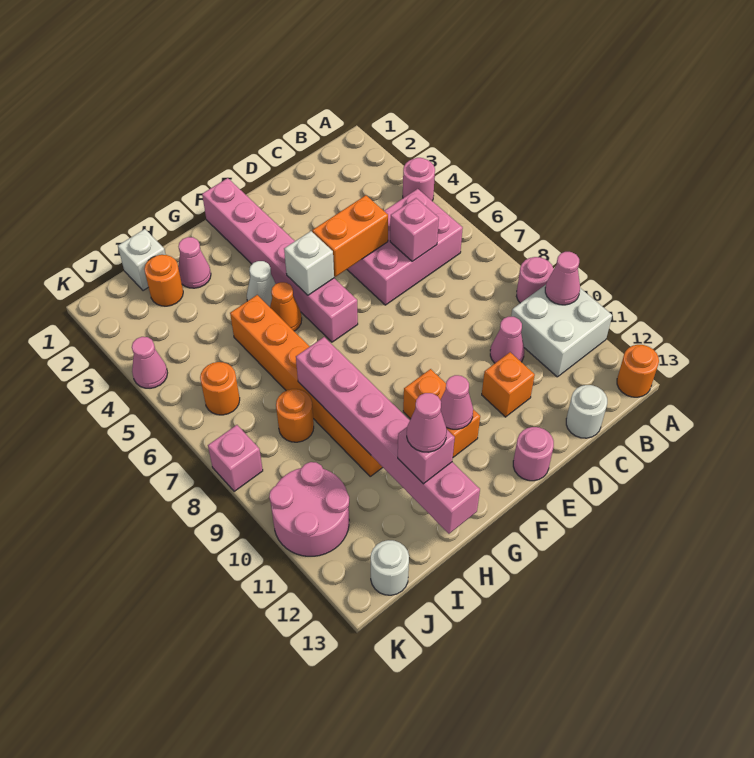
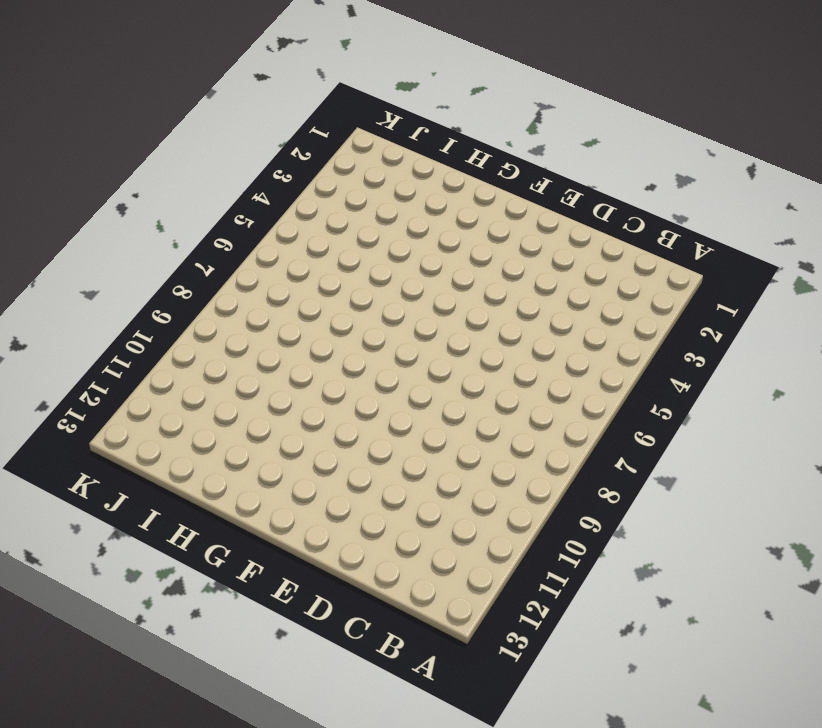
none -> pink 1x1 round brick [403,158,435,201]
none -> pink 1x1 round brick [516,257,554,303]
none -> white 2x2 brick [511,285,612,377]
none -> orange 1x1 round brick [617,345,659,397]

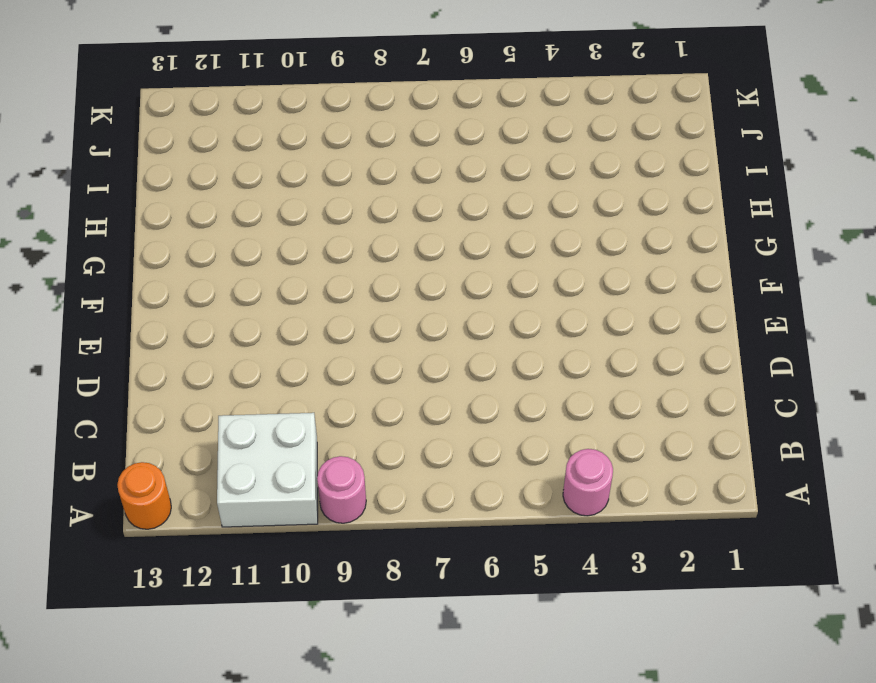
none -> pink 2x3 brick [347,189,463,305]
none -> pink 1x1 cone [490,317,524,363]
none -> white 1x1 round brick [566,385,607,438]
none -> orange 1x1 brick [482,352,535,417]

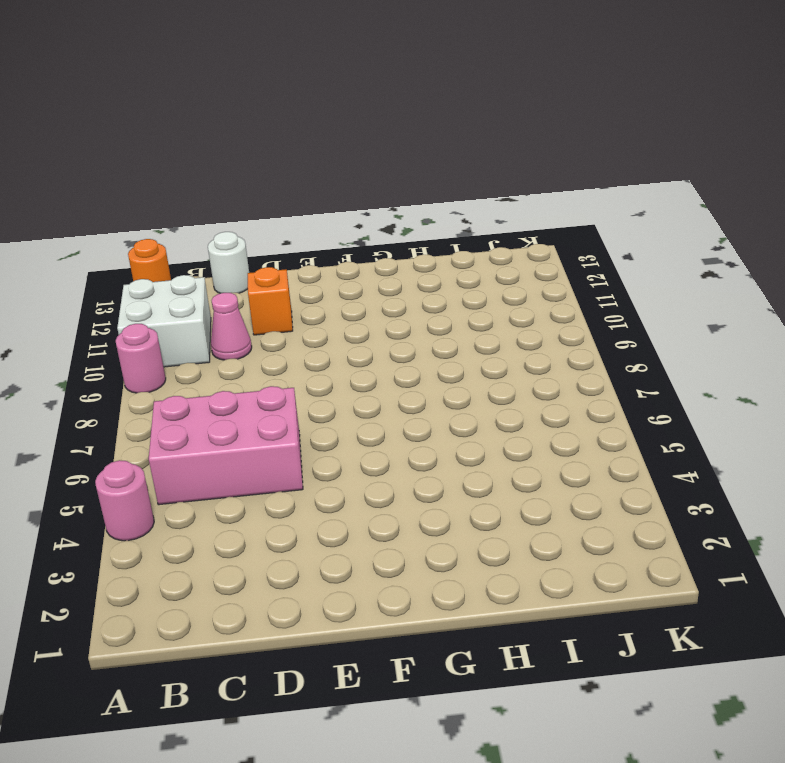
none -> pink 1x1 round brick [513,427,554,481]
none -> pink 1x6 brick [202,178,358,342]
none -> orange 1x2 brick [403,369,480,457]
none -> white 1x1 cone [247,261,276,307]

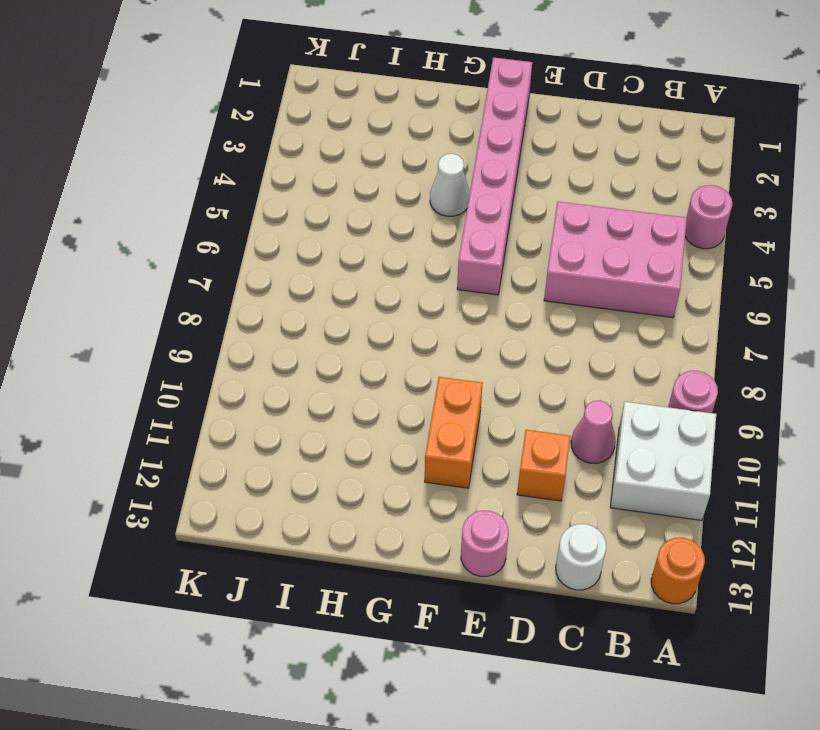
none -> orange 1x1 cone [270,282,302,331]
none -> pink 1x1 cone [178,237,211,288]
none -> orange 1x6 brick [230,295,383,476]
none -> white 1x1 brick [118,229,166,291]

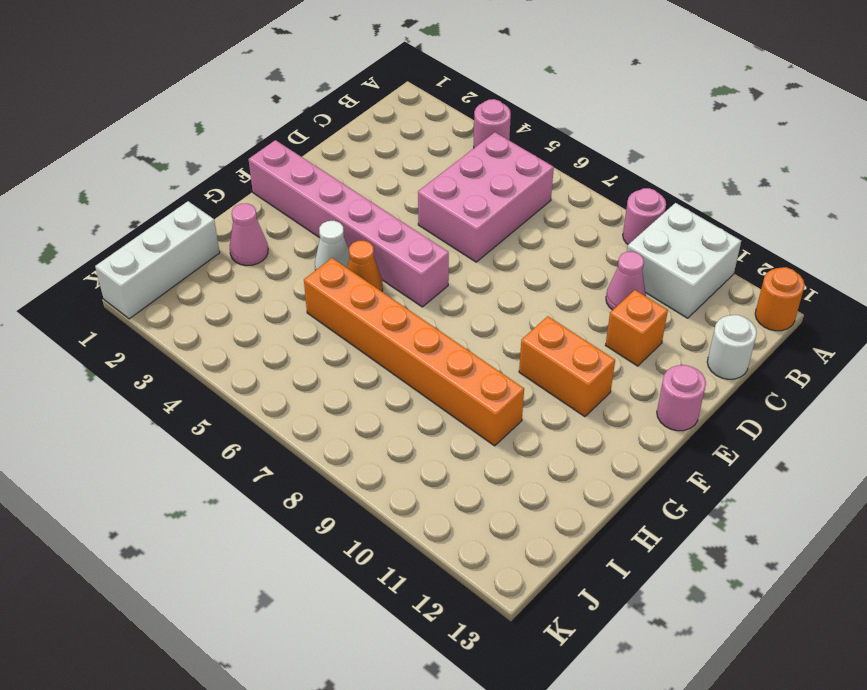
white 1x3 brick [95,201,220,319] -> white 1x1 brick [118,229,166,291]
none -> orange 1x1 round brick [144,255,183,306]
none -> orange 1x1 round brick [276,389,314,442]
none -> orange 1x1 round brick [200,362,240,415]
none -> pink 2x2 round brick [269,462,349,556]

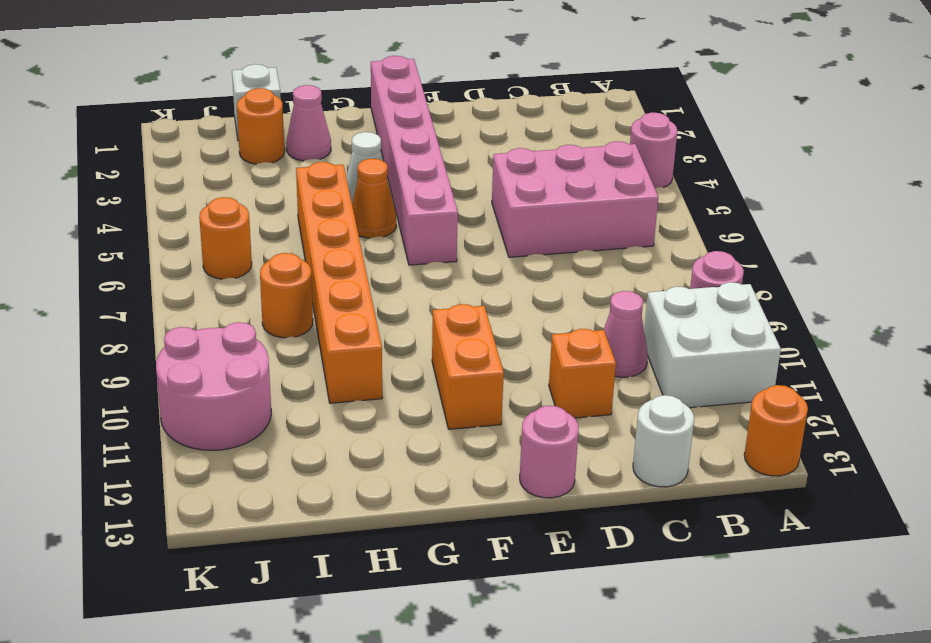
none -> white 1x1 round brick [371,540,409,595]
none -> pink 1x1 cone [132,337,167,388]
none -> pink 1x1 brick [208,425,263,491]
none -> pink 1x1 cone [545,252,580,305]

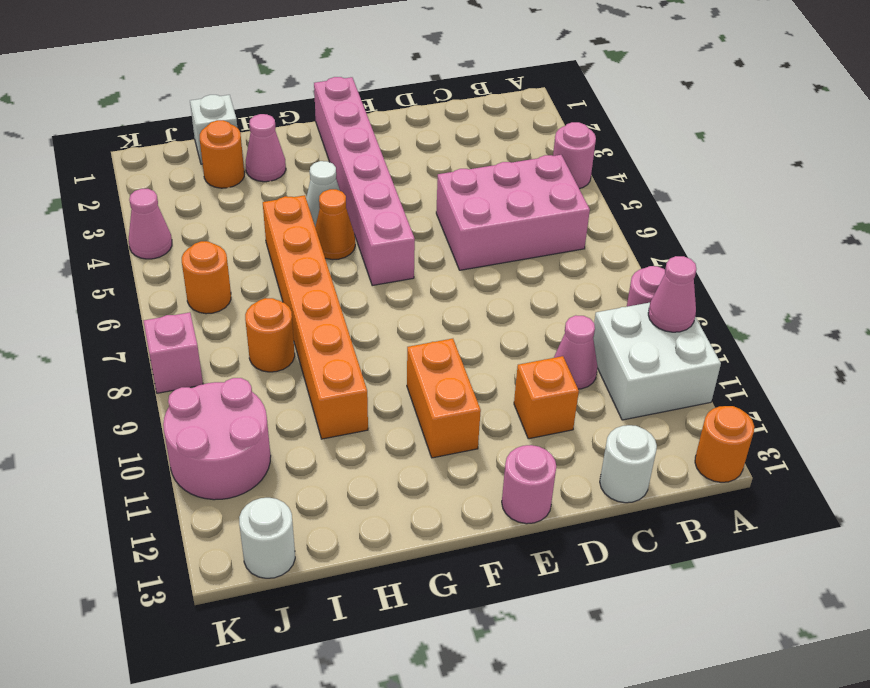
none -> pink 1x1 brick [390,198,439,261]
none -> orange 1x2 brick [312,195,388,277]
none -> white 1x1 brick [284,231,334,295]
none -> pink 1x1 cone [441,375,473,429]

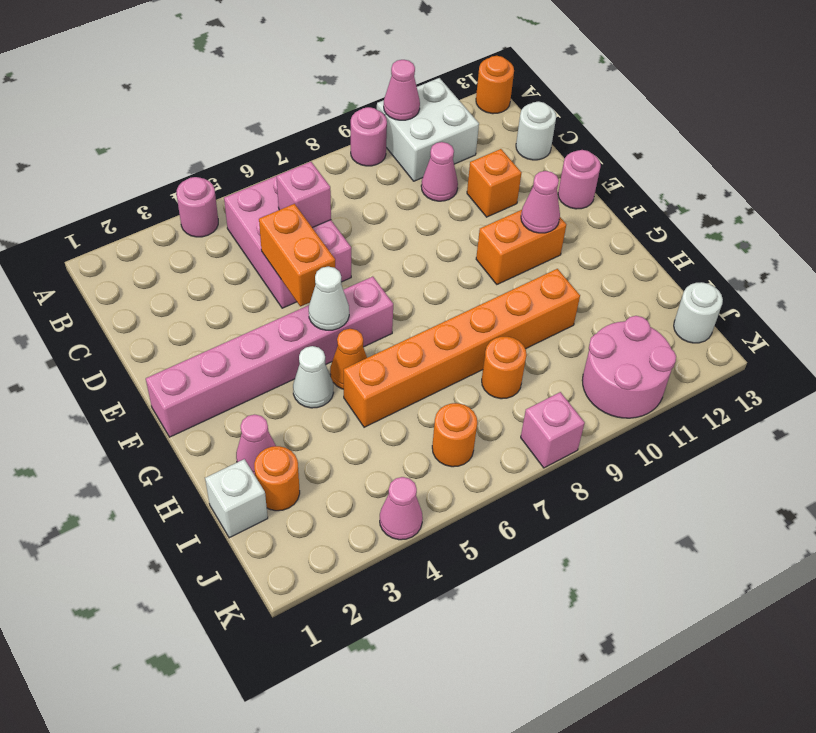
white 1x1 cone [309,266,349,330] -> white 1x1 brick [284,231,334,295]
none -> pink 1x6 brick [296,337,480,534]
none -> pink 1x1 brick [398,427,455,484]
none -> pink 1x1 cone [407,393,447,452]

